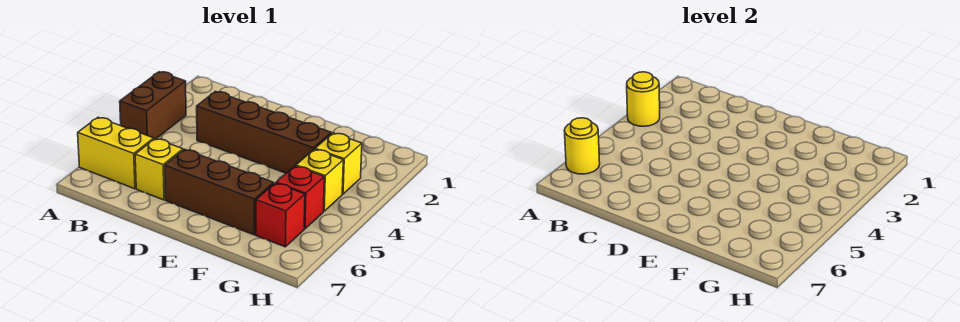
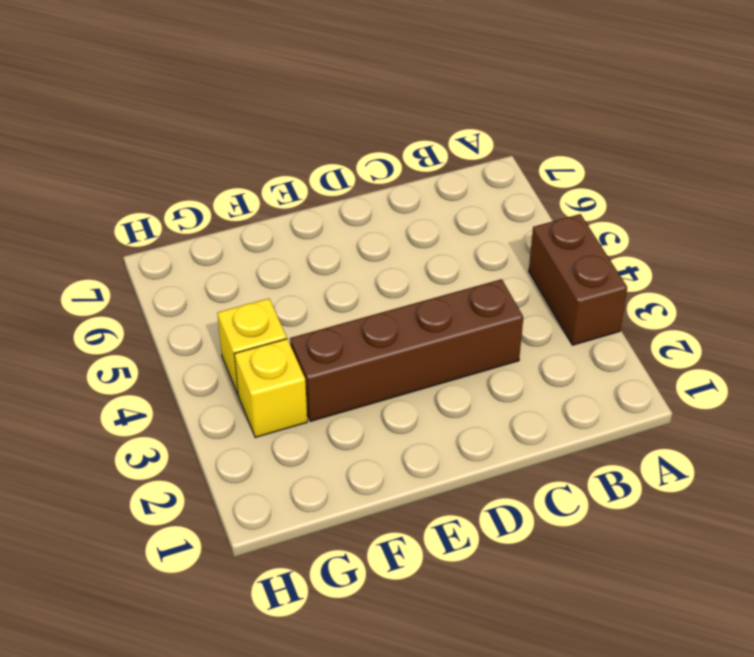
none -> yellow 1x2 brick [78,117,154,189]
none -> yellow 1x1 brick [135,139,183,200]

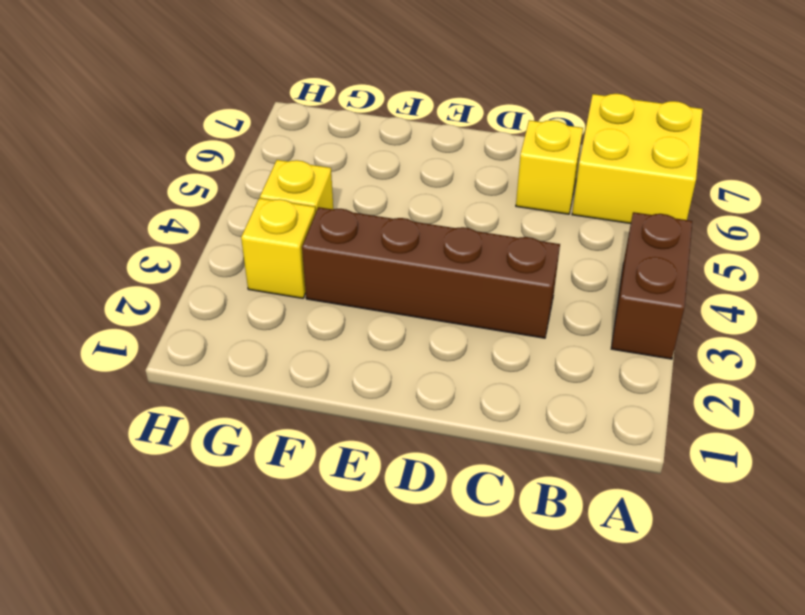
yellow 2x2 brick [572,94,703,224] -> yellow 1x2 brick [78,117,154,189]
none -> brown 1x3 brick [165,149,274,235]
none -> red 1x1 brick [276,166,324,229]

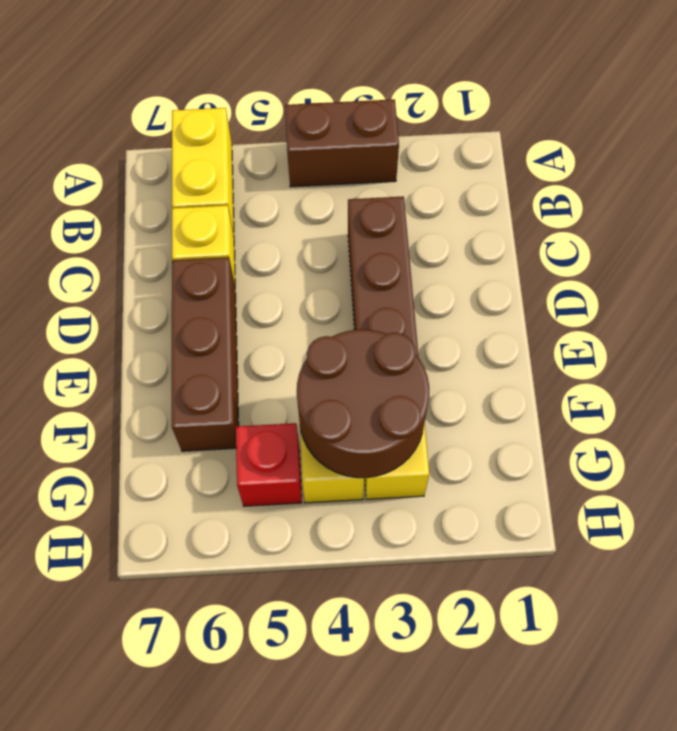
brown 2x2 round brick [297,330,429,478] -> none
none -> red 1x1 brick [256,183,305,247]
none -> yellow 1x1 round brick [627,72,660,126]

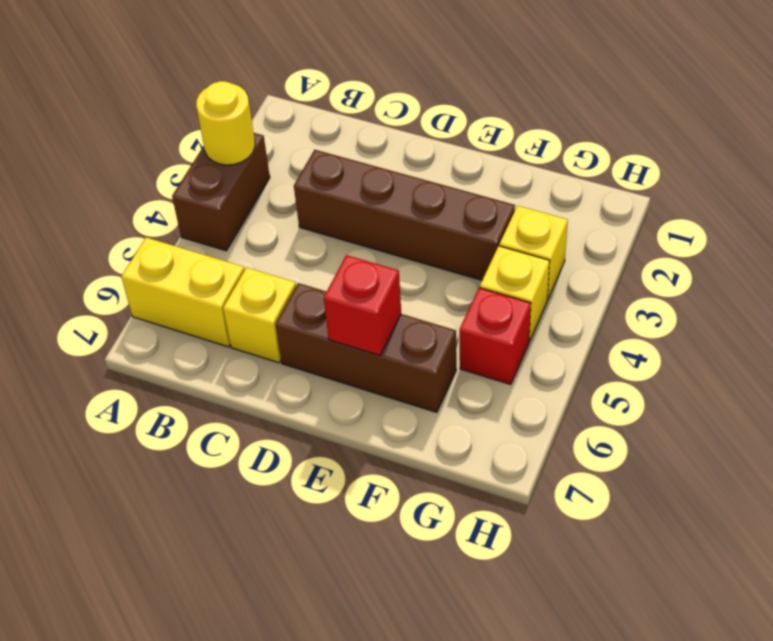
red 1x1 brick [324,255,401,356] -> red 1x1 brick moved to [256,183,305,247]
none -> yellow 1x1 round brick [564,118,600,174]

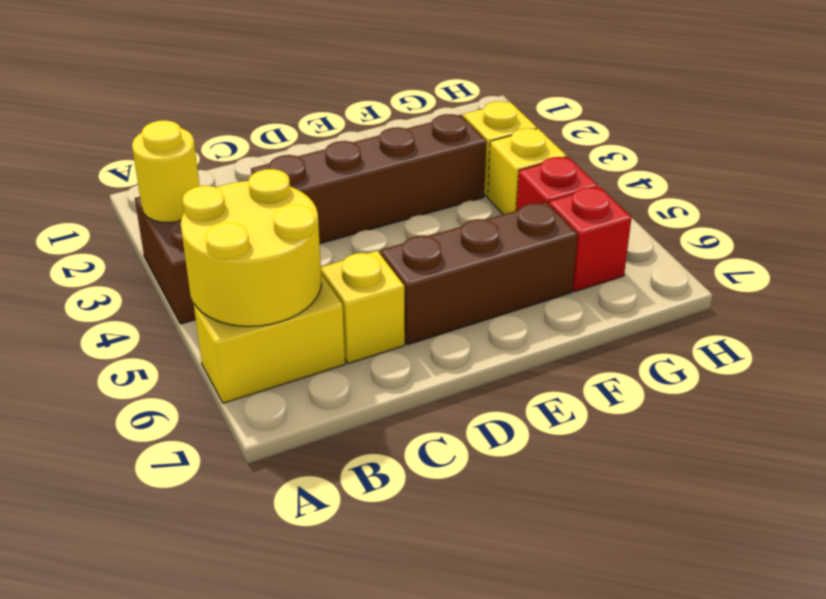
yellow 2x2 round brick [181,169,322,327] -> yellow 1x1 round brick [564,118,600,174]

